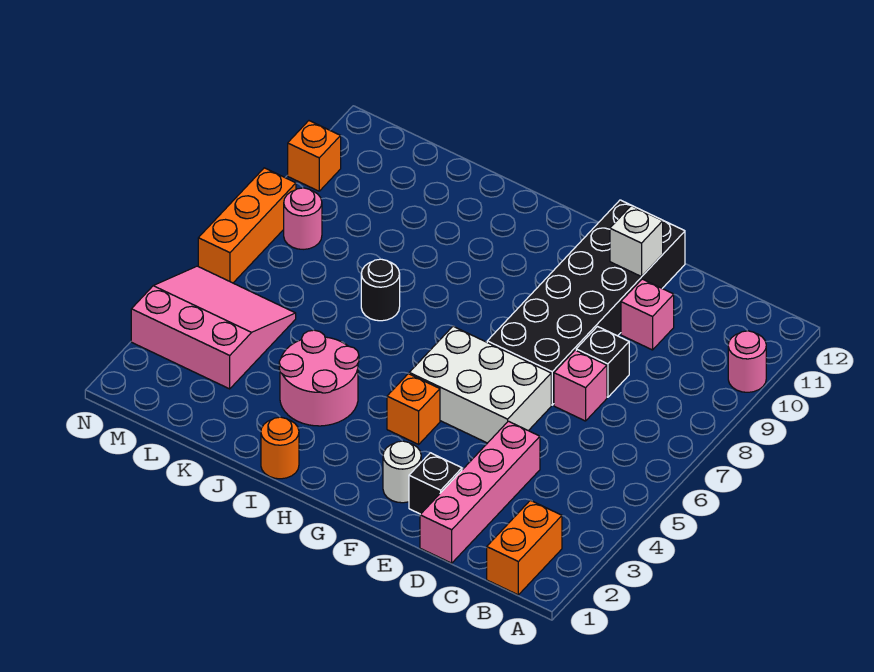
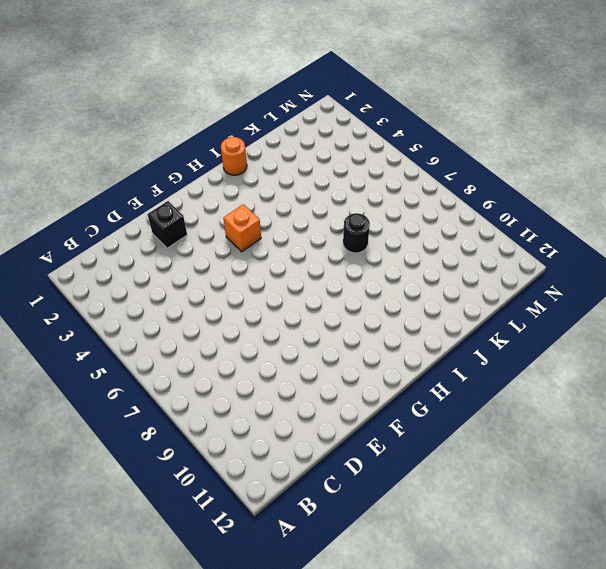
none -> pink 1x1 round brick [728,331,766,392]
none -> orange 1x2 brick [487,500,562,595]
none -> pink 1x4 brick [420,421,540,563]

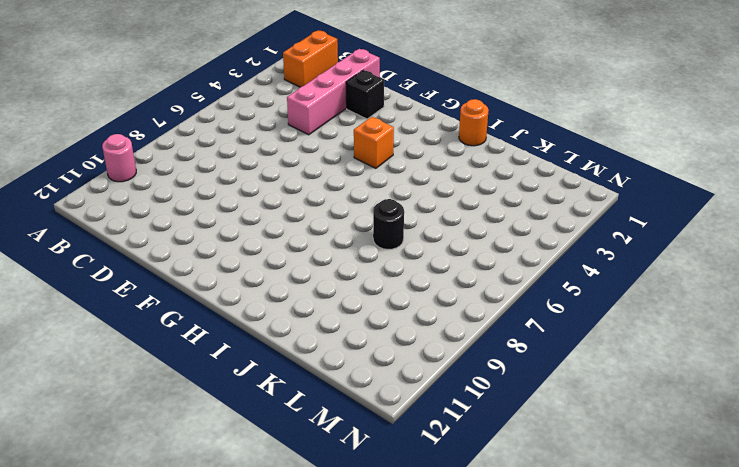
none -> pink 1x1 brick [554,350,607,421]
none -> black 1x1 brick [576,327,629,397]
none -> pink 1x1 brick [621,279,674,350]

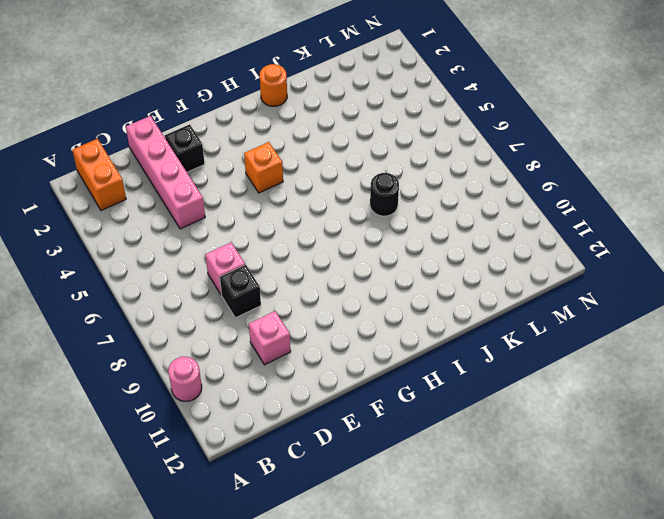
none -> white 2x3 brick [409,326,551,443]
none -> black 2x6 brick [487,200,685,405]
none -> white 1x1 round brick [383,441,421,503]

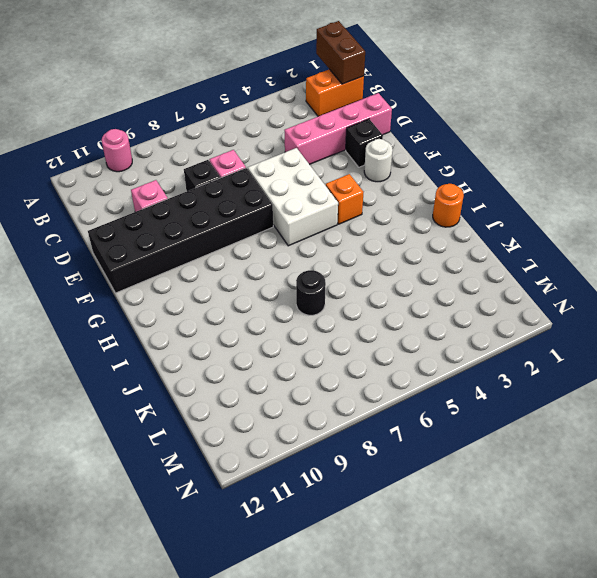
brown 1x2 brick [316,21,365,84] -> none
none -> pink 2x2 round brick [279,330,359,426]
none -> pink 3x3 slope [131,266,296,389]
none -> pink 1x1 round brick [284,188,322,249]

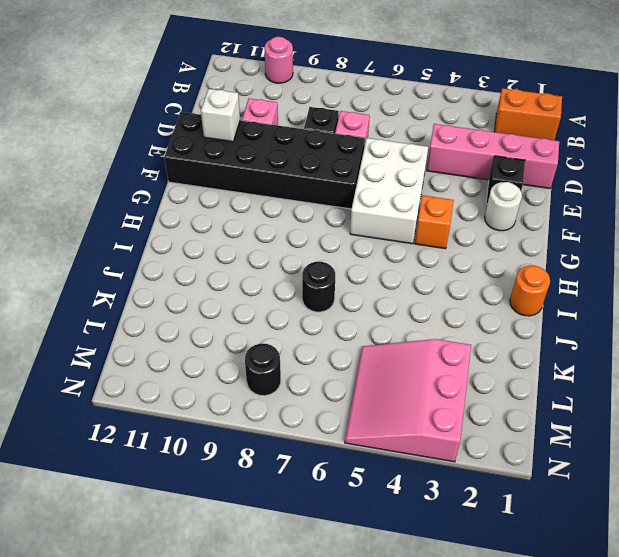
black 1x1 round brick [245,344,281,396] -> pink 1x1 round brick [284,188,322,249]
none -> pink 2x2 round brick [279,330,359,426]
none -> orange 1x3 brick [198,168,296,283]
none -> orange 1x1 brick [288,121,341,191]

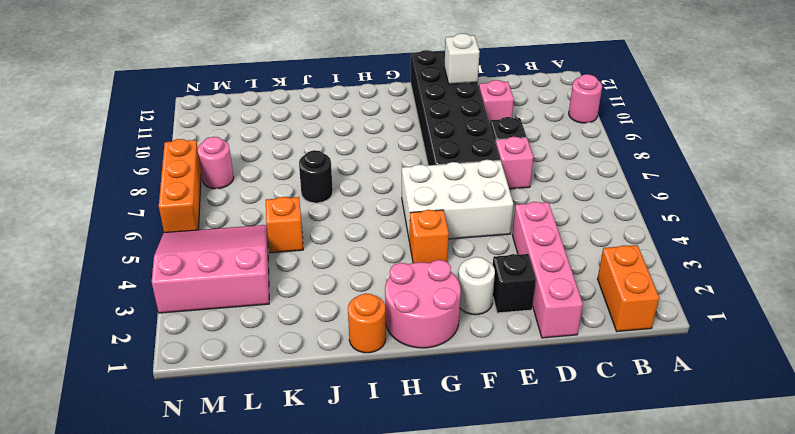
pink 2x2 round brick [385,260,461,348] -> pink 2x2 round brick moved to [279,330,359,426]
orange 1x1 brick [266,197,303,253] -> orange 1x1 brick moved to [288,121,341,191]

